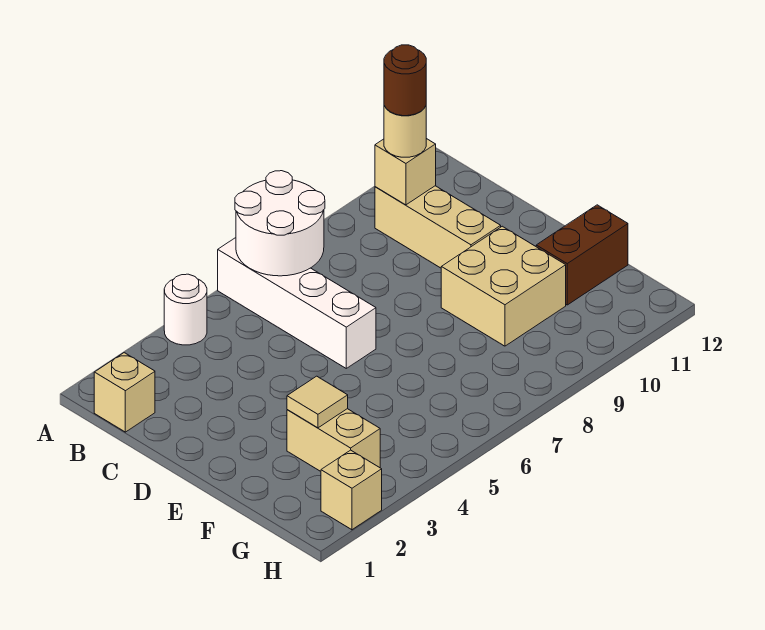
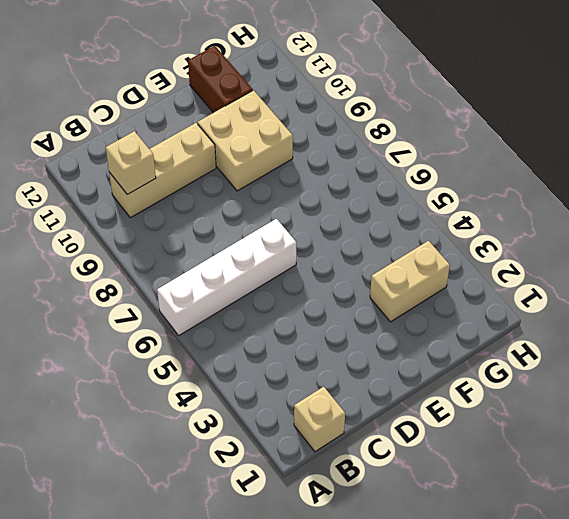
none -> white 1x1 round brick [164,274,207,345]
none -> tan 1x1 brick [321,450,382,530]
none -> white 2x2 round brick [235,171,325,276]

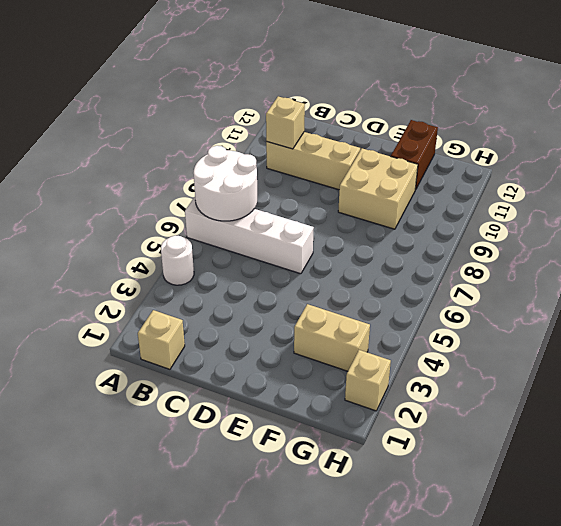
none -> tan 1x1 tile [287,376,348,428]
none -> tan 1x1 round brick [384,106,426,157]
none -> brown 1x1 round brick [384,45,426,116]

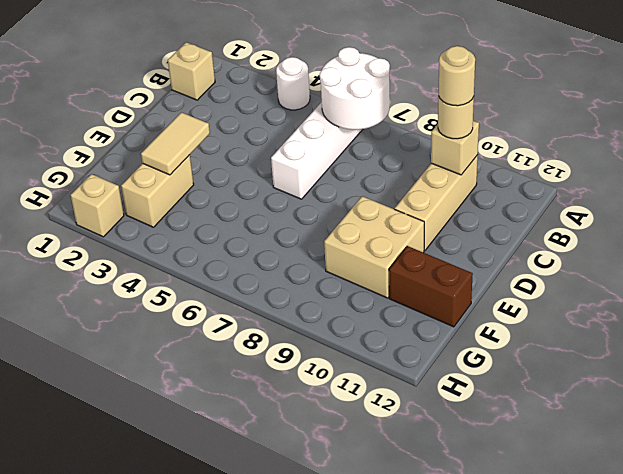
tan 1x1 round brick [439,46,475,106] -> brown 1x1 round brick [384,45,426,116]
tan 1x2 tile [141,112,210,175] -> tan 1x1 tile [287,376,348,428]

